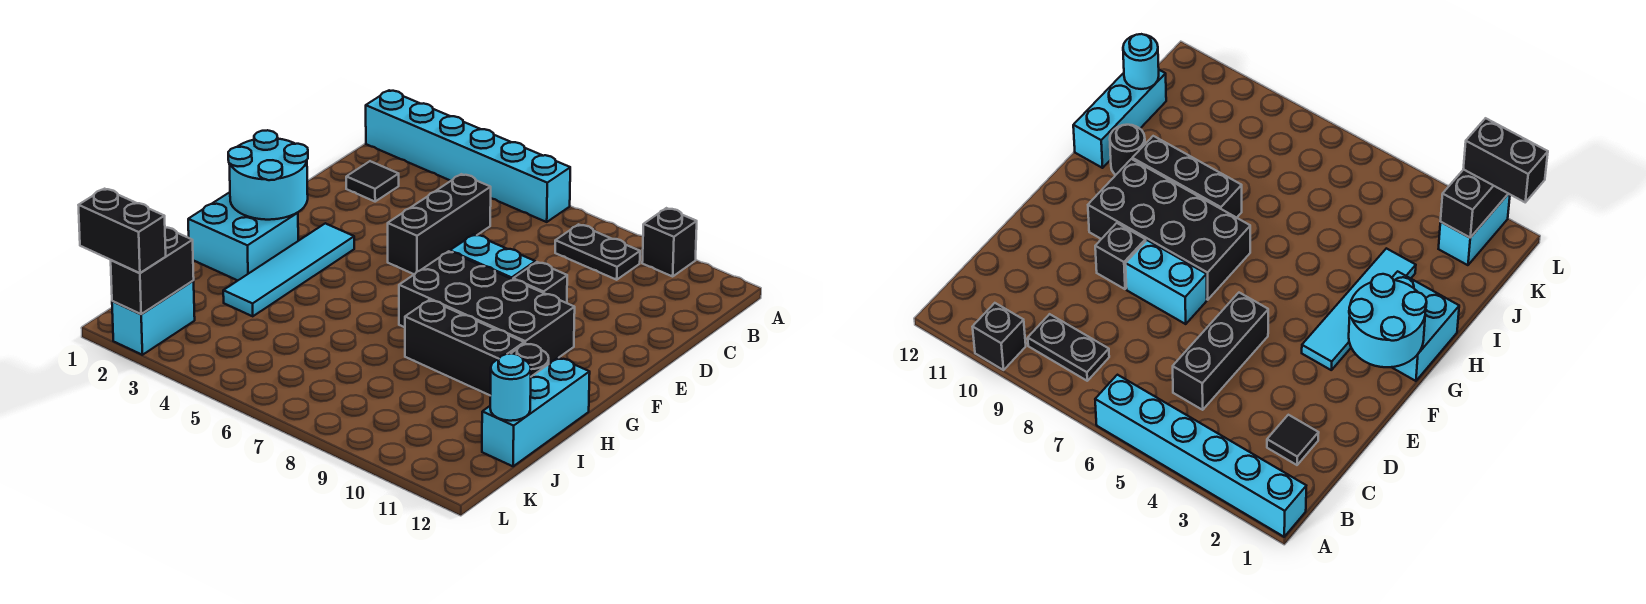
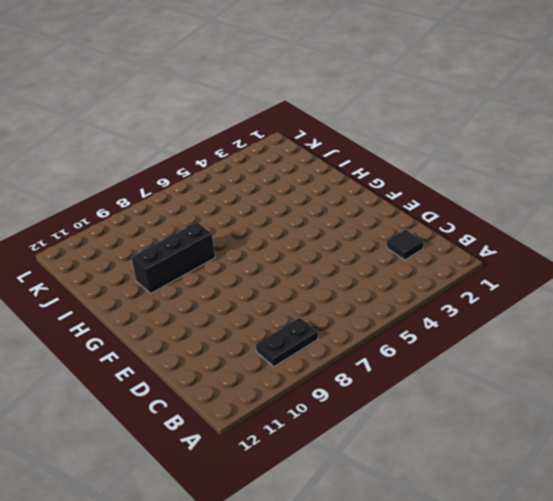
none -> cyan 1x6 brick [366,90,570,222]
none -> black 1x1 brick [642,208,697,276]
none -> black 1x3 brick [388,174,491,274]

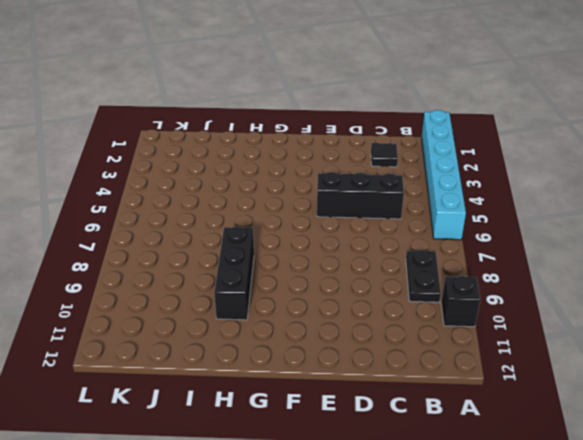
none -> cyan 1x2 brick [450,234,535,279]
none -> black 1x1 brick [513,262,567,303]
none -> cyan 1x4 tile [223,223,354,316]

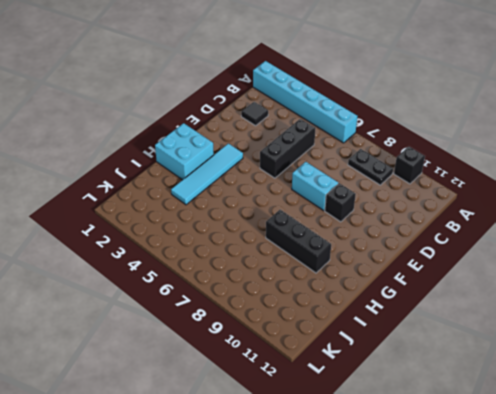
none -> black 2x4 brick [399,251,575,364]
none -> black 1x1 round brick [511,344,549,376]
none -> cyan 1x3 brick [482,357,590,466]

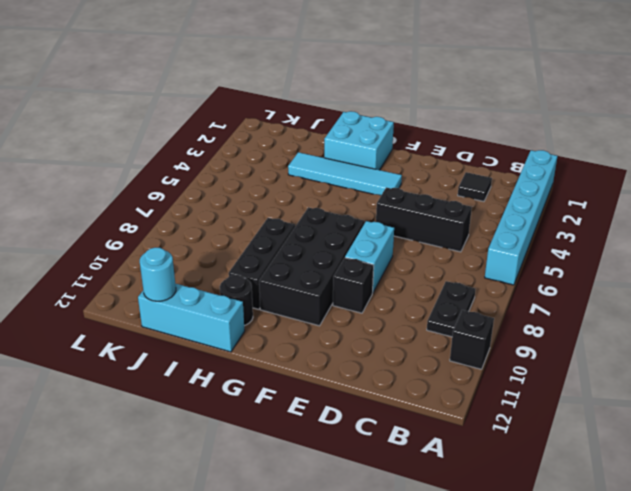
none -> cyan 1x2 brick [112,281,195,355]
none -> cyan 2x2 round brick [228,130,308,220]
none -> black 1x2 brick [111,228,194,314]

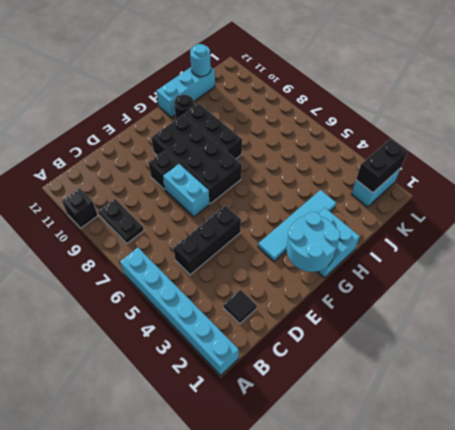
none -> black 1x2 brick [79,189,166,273]

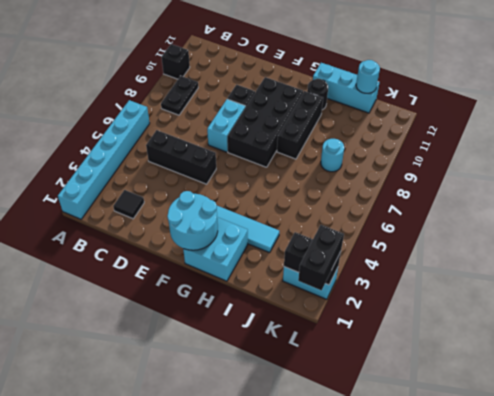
cyan 1x1 round brick [321,139,344,172] -> none

